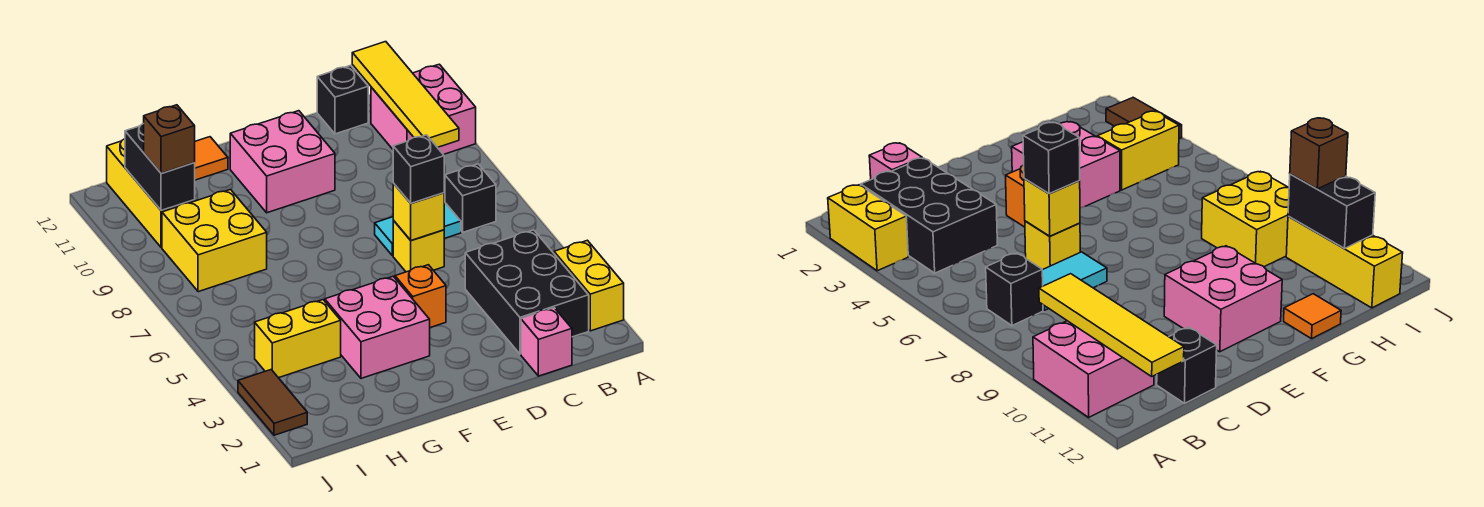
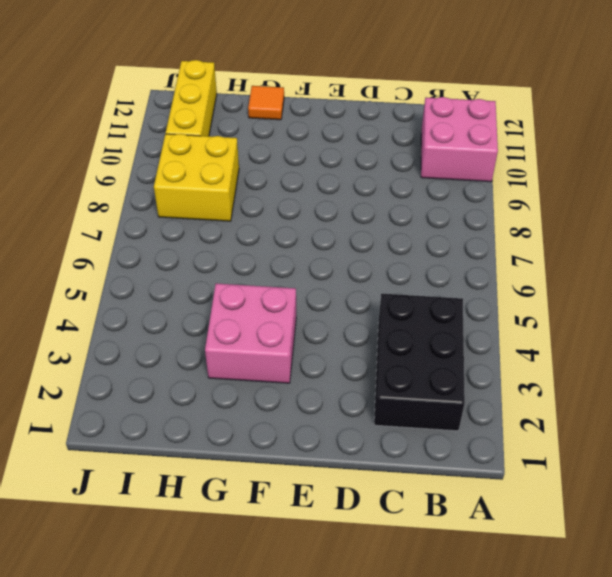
none -> yellow 1x2 brick [554,240,624,331]
none -> black 1x1 brick [445,164,496,232]
none -> pink 1x1 brick [521,308,572,376]

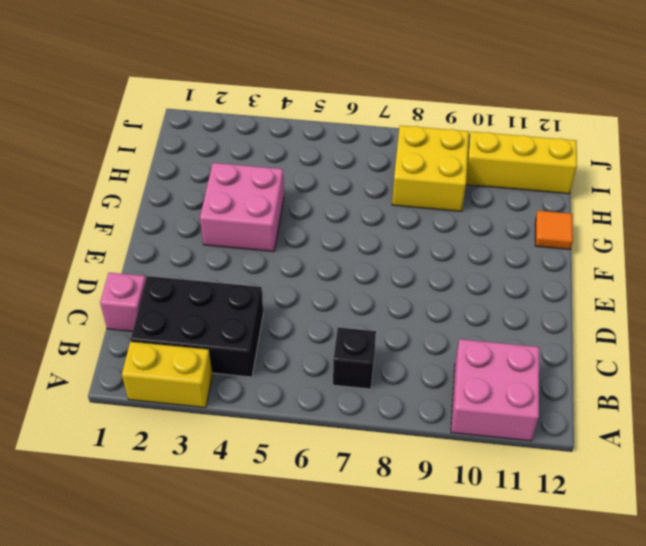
none -> cyan 1x2 tile [375,202,461,256]
none -> black 1x1 brick [317,65,368,134]
none -> yellow 1x1 brick [393,220,444,272]

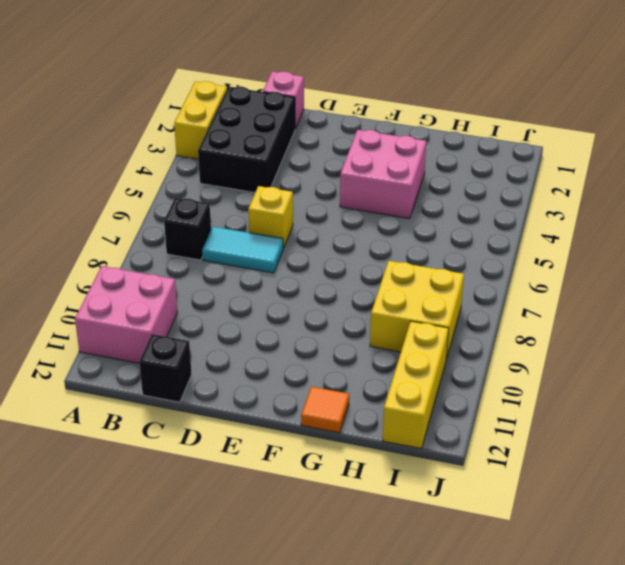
none -> orange 1x1 brick [395,265,446,328]
none -> pink 2x2 brick [230,111,335,213]
none -> yellow 1x2 brick [255,300,341,378]

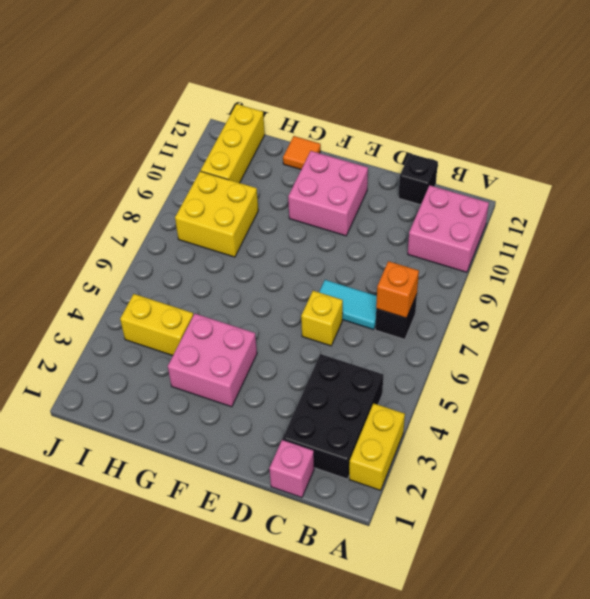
orange 1x1 brick [376,261,419,318] -> orange 1x1 brick moved to [395,265,446,328]
none -> brown 1x2 tile [238,370,307,435]
none -> yellow 1x4 tile [352,42,459,147]
none -> yellow 1x1 brick [393,183,444,241]

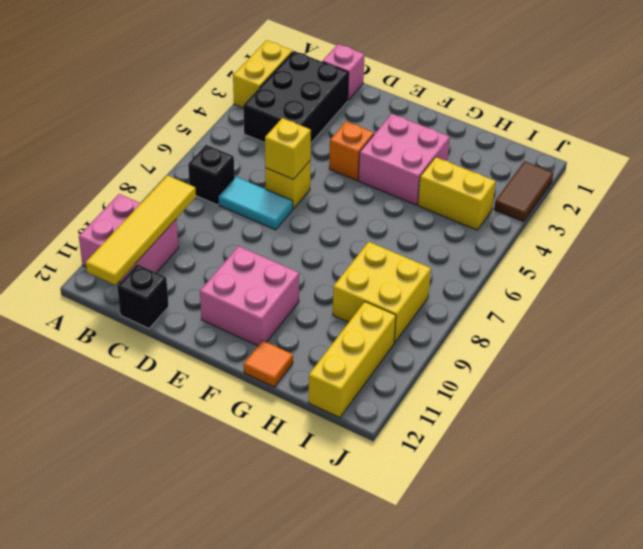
none -> black 1x2 brick [125,124,195,210]
none -> black 1x1 brick [393,135,444,203]
none -> brown 1x1 brick [144,105,195,173]

